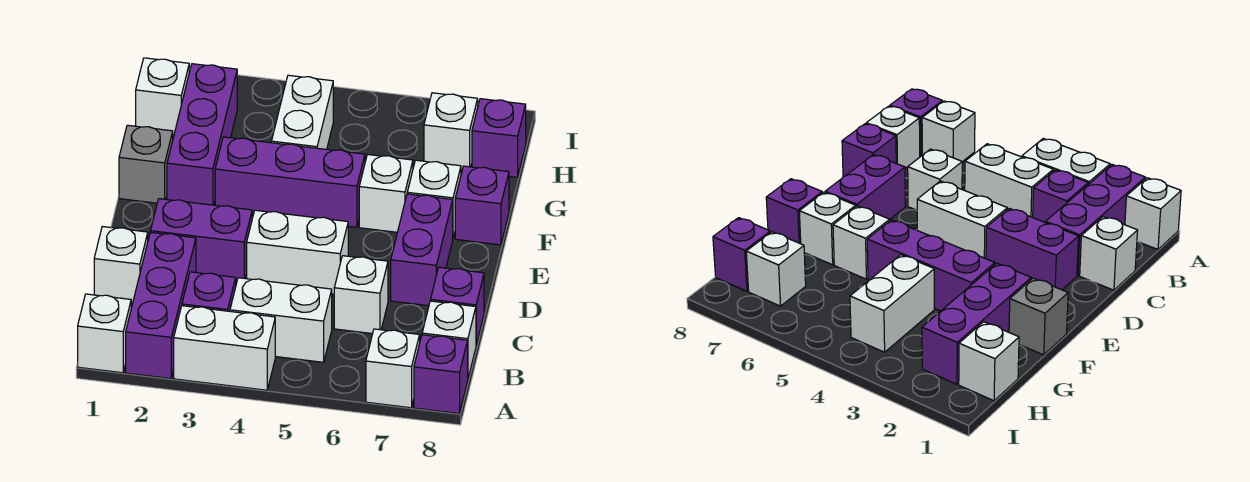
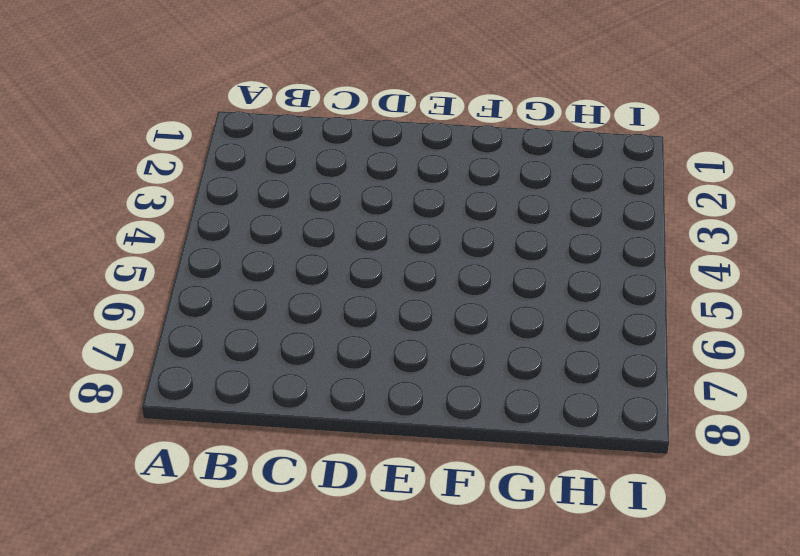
none -> white 1x1 brick [78,294,131,373]
none -> purple 1x3 brick [126,232,196,379]
none -> white 1x2 brick [174,306,275,390]

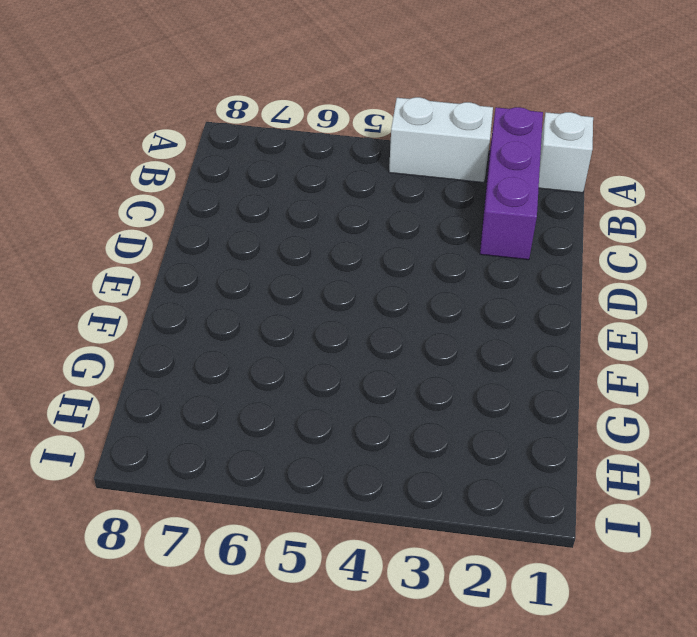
none -> white 1x1 brick [366,329,420,408]
none -> purple 1x1 brick [414,335,468,414]
none -> purple 1x1 brick [182,272,236,311]

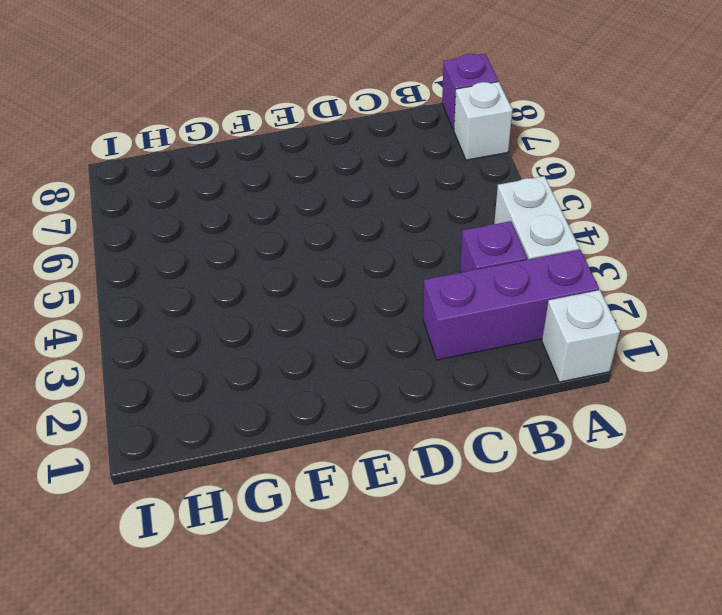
none -> white 1x2 brick [230,278,332,362]
none -> white 1x1 brick [422,301,476,378]
none -> white 1x1 brick [94,227,148,304]

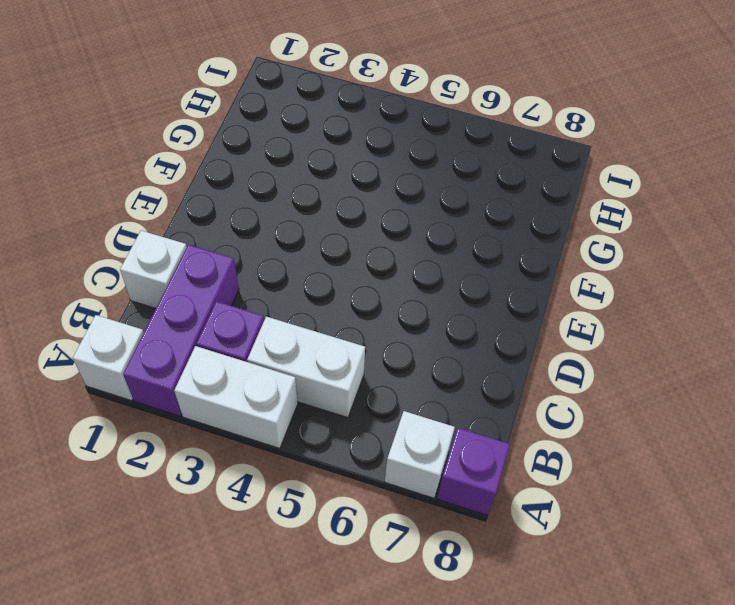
none -> white 1x1 brick [422,301,476,378]
none -> white 1x1 brick [334,256,388,334]
none -> purple 1x1 brick [431,267,484,345]

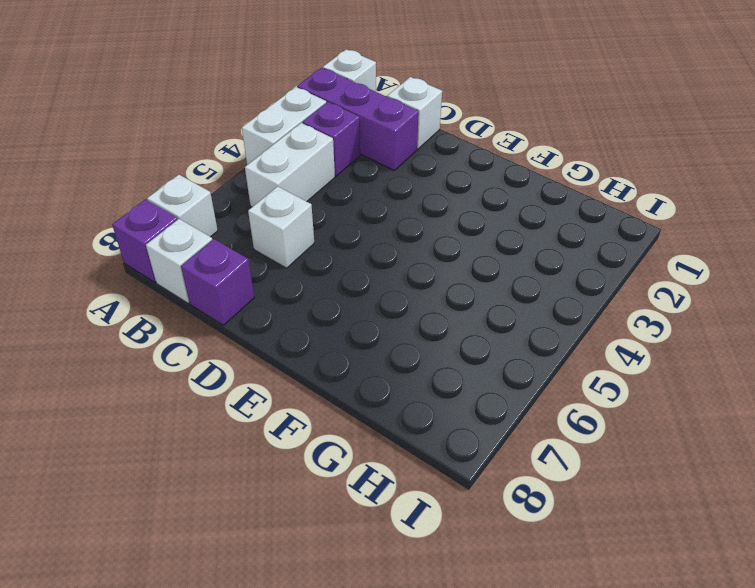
none -> purple 1x2 brick [151,199,252,282]
none -> white 1x2 brick [247,210,348,294]
none -> purple 1x2 brick [391,194,453,306]

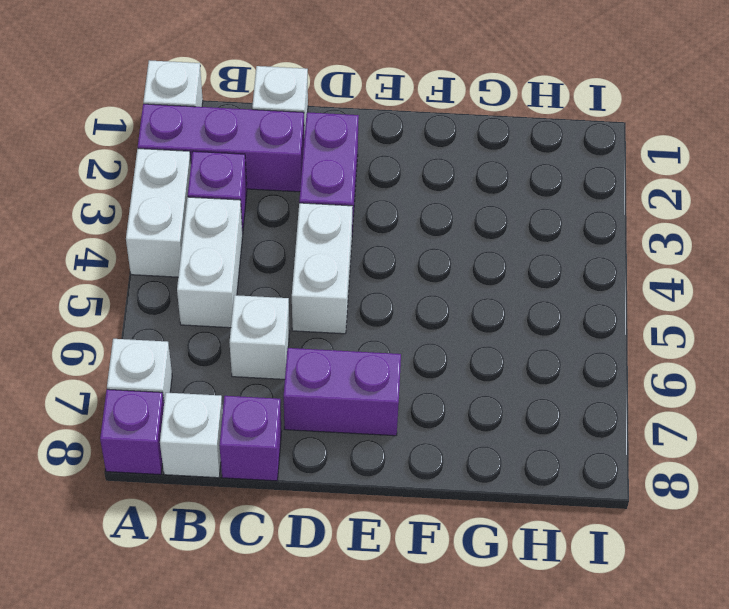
none -> grey 1x1 brick [119,125,173,203]
none -> purple 1x3 brick [167,64,237,205]
none -> purple 1x3 brick [215,137,365,227]

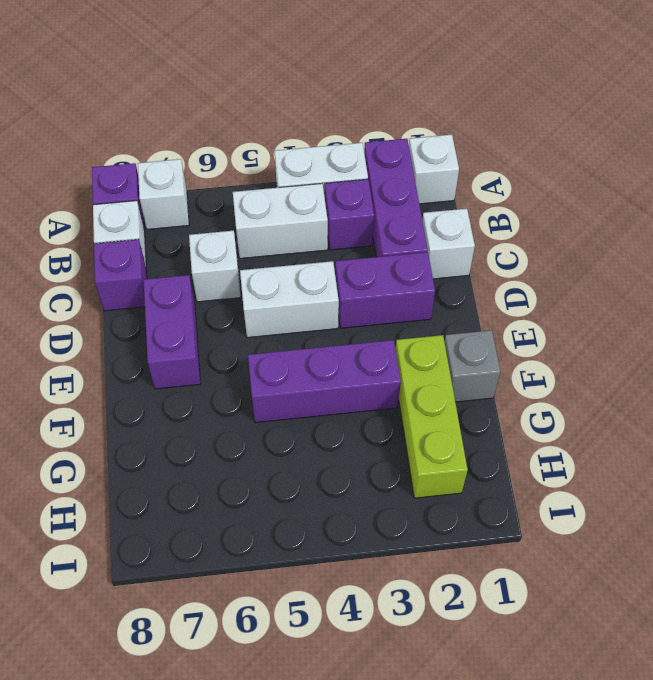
lime 1x3 brick [395,335,468,498] -> purple 1x3 brick [167,64,237,205]
none -> white 1x1 brick [359,154,413,232]
none -> white 1x1 brick [407,160,461,238]
none -> purple 1x1 brick [455,166,509,245]

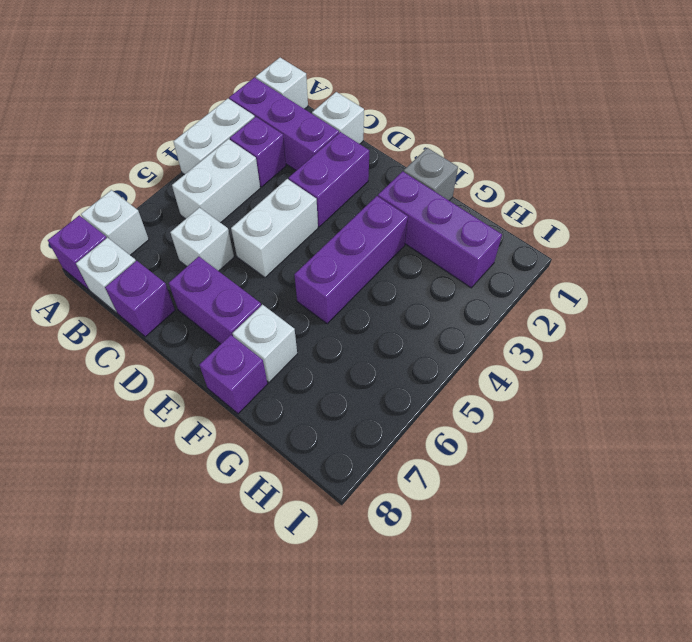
none -> white 1x1 brick [359,154,413,232]
none -> white 1x2 brick [272,75,333,149]
none -> white 1x1 brick [136,58,189,136]

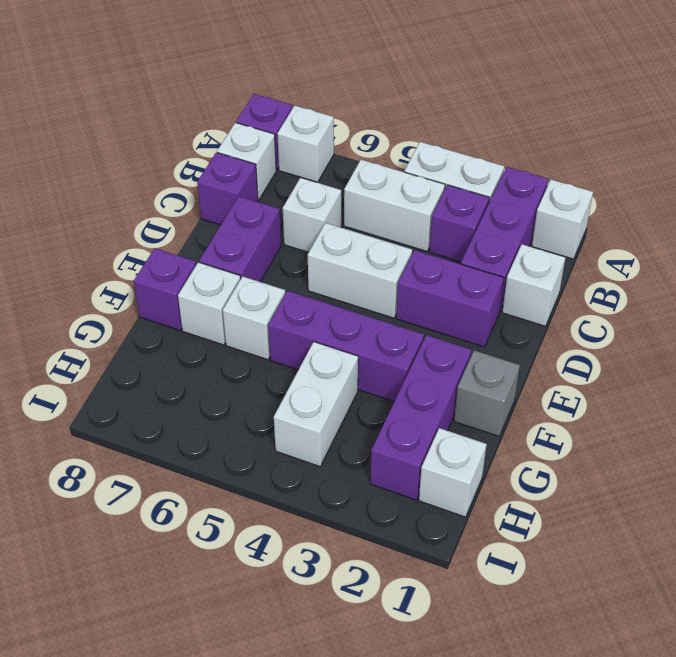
none -> white 1x1 brick [424,93,478,171]
none -> purple 1x1 brick [472,99,526,177]

